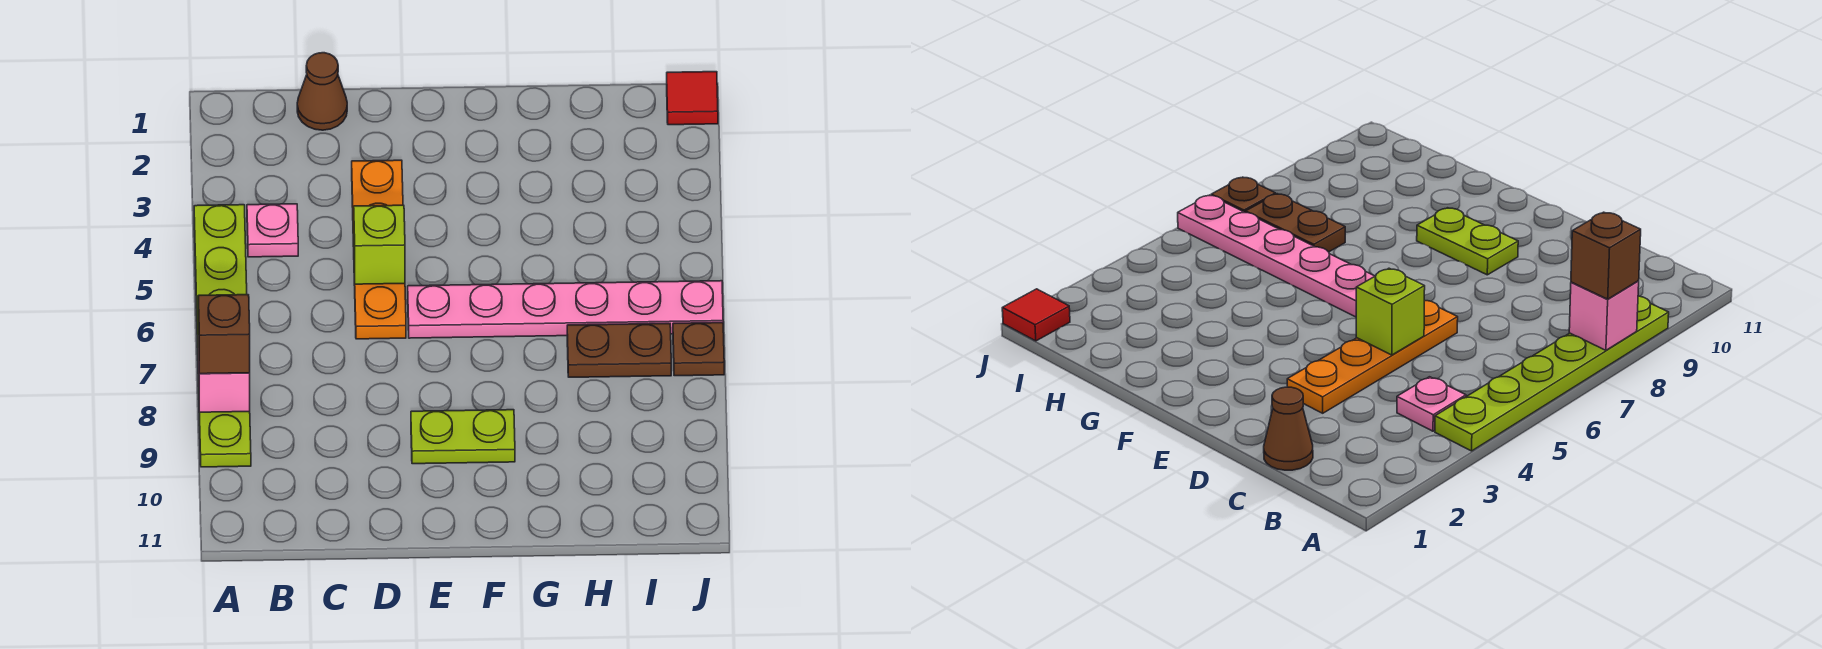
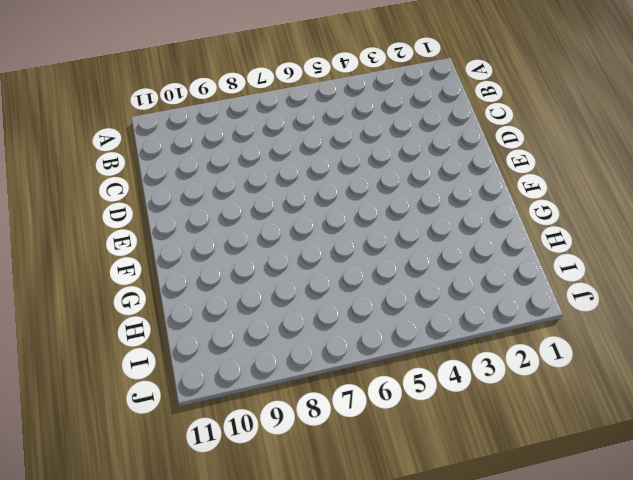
none -> lime 1x6 plate [194,205,251,467]
none -> pink 1x1 plate [247,204,298,257]
none -> brown 1x1 cone [297,53,347,130]

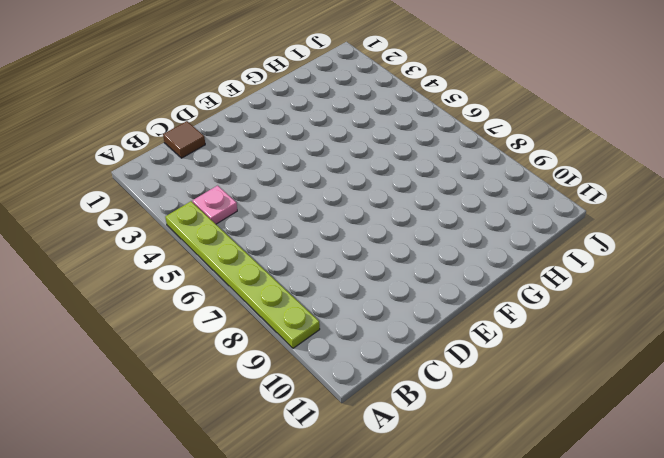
brown 1x1 tile [163,121,205,158] -> brown 1x1 cone [297,53,347,130]
none -> orange 1x4 plate [352,160,406,339]
none -> pink 1x6 plate [408,281,723,338]
none -> lime 1x2 plate [411,410,515,464]

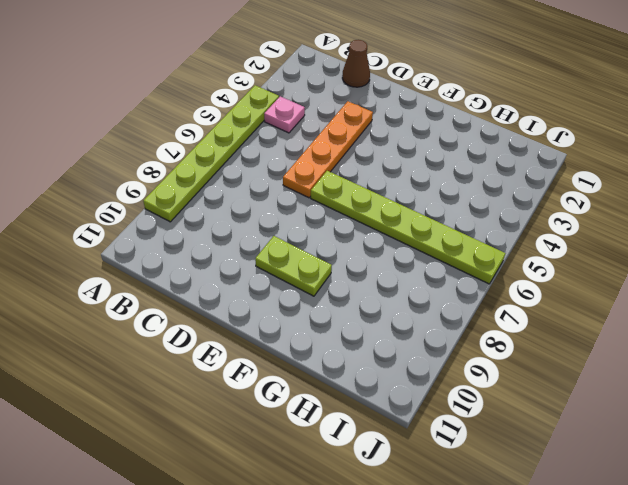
lime 1x6 plate [311,171,505,284] -> pink 1x6 plate [408,281,723,338]
none -> brown 1x2 plate [567,324,671,377]
none -> red 1x1 tile [667,72,718,125]
none -> brown 1x1 plate [673,323,724,376]

